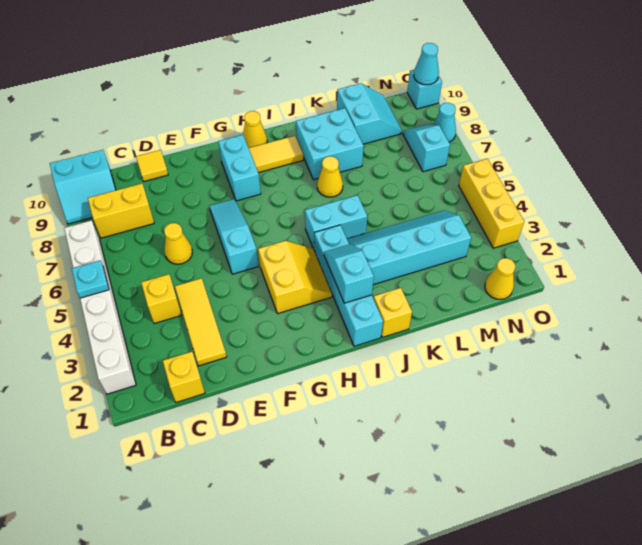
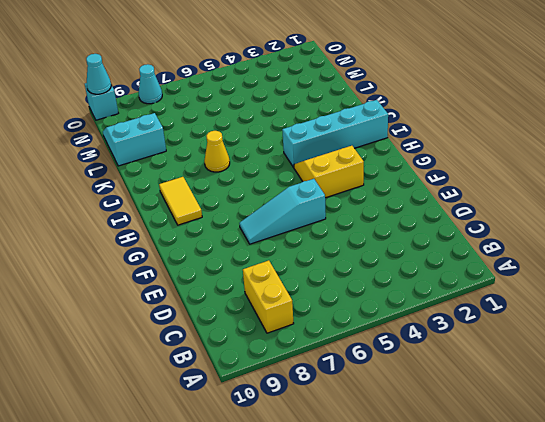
none -> white 1x6 brick [64,220,136,394]
none -> cyan 2x2 slope [50,150,116,224]
none -> yellow 1x1 brick [163,352,205,402]

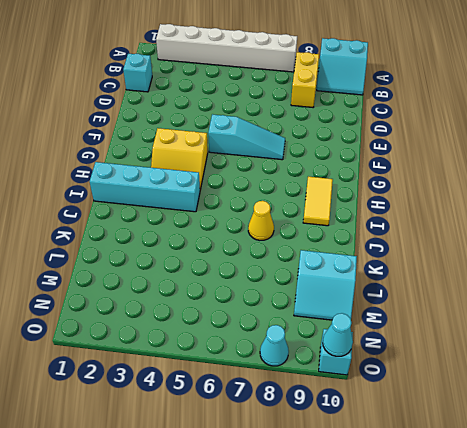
cyan 2x2 slope [317,38,368,95] -> cyan 2x2 slope turned to [50,150,116,224]
cyan 1x1 brick [123,54,152,92] -> yellow 1x1 brick [163,352,205,402]
none -> yellow 1x1 brick [141,274,182,324]
none -> yellow 1x3 tile [175,278,227,366]
none -> yellow 1x1 cone [164,223,192,264]

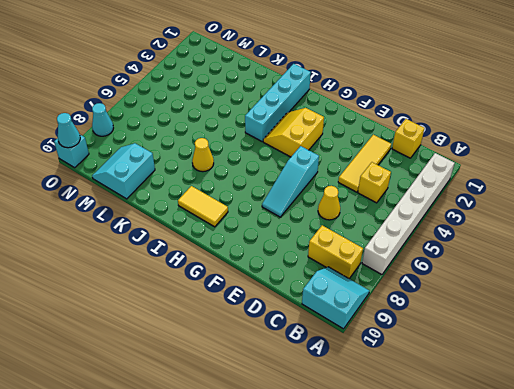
none -> yellow 1x1 tile [136,150,168,181]
none -> cyan 1x2 brick [218,135,261,201]
none -> yellow 1x1 cone [243,111,267,148]

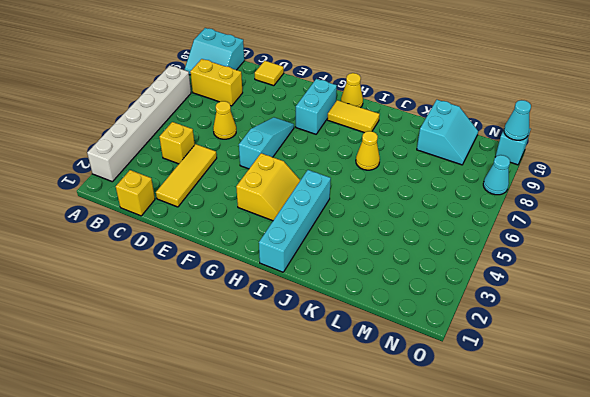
none -> cyan 1x2 brick [305,195,367,250]
none -> yellow 1x1 brick [373,288,412,337]
none -> cyan 2x4 slope [347,210,471,285]

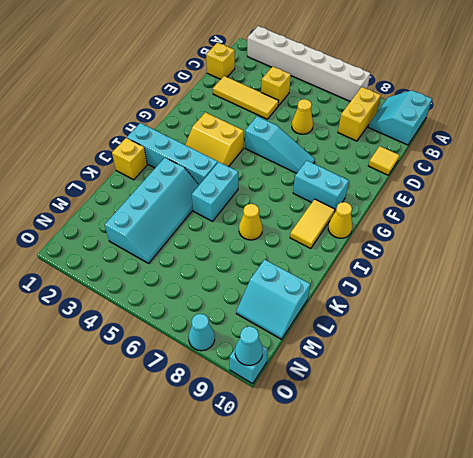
none -> cyan 2x2 brick [296,108,364,180]
none -> yellow 1x1 cone [485,258,515,299]
none -> cyan 1x2 slope [403,125,450,172]

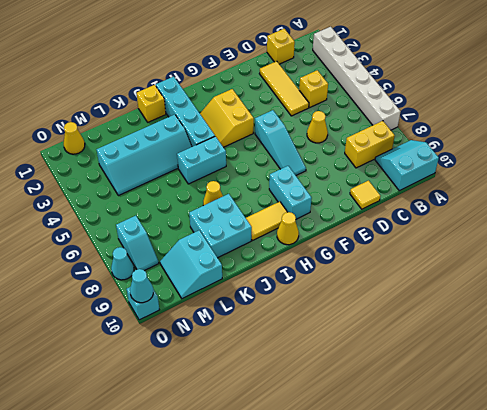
none -> yellow 1x3 brick [459,159,524,248]
none -> cyan 1x1 plate [72,260,109,298]
none -> cyan 1x2 slope [324,244,374,303]

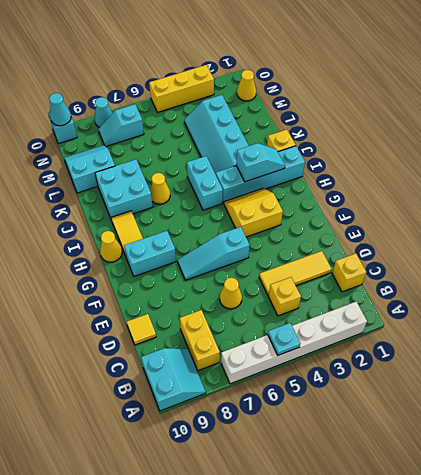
cyan 1x2 slope [236,143,285,182] -> cyan 1x2 slope turned to [324,244,374,303]

